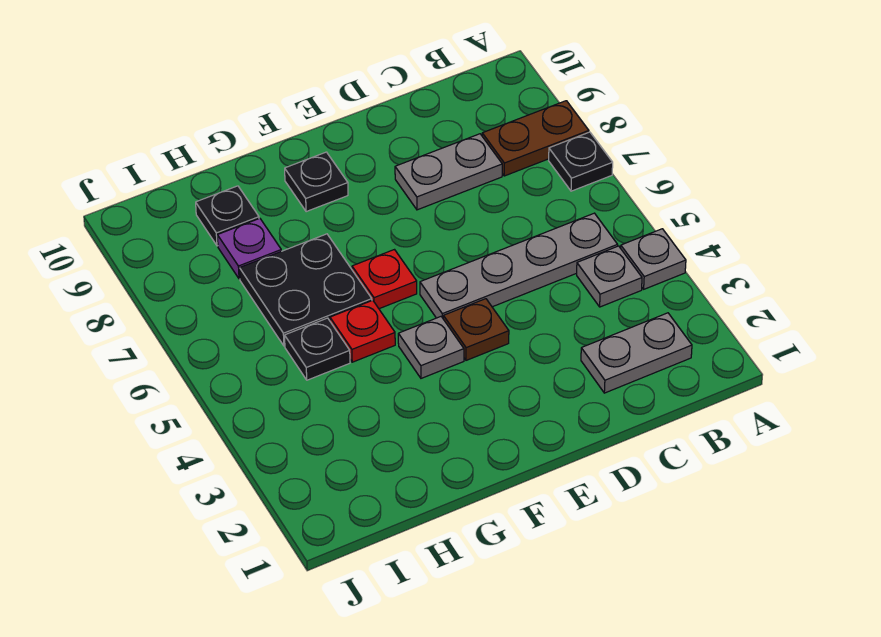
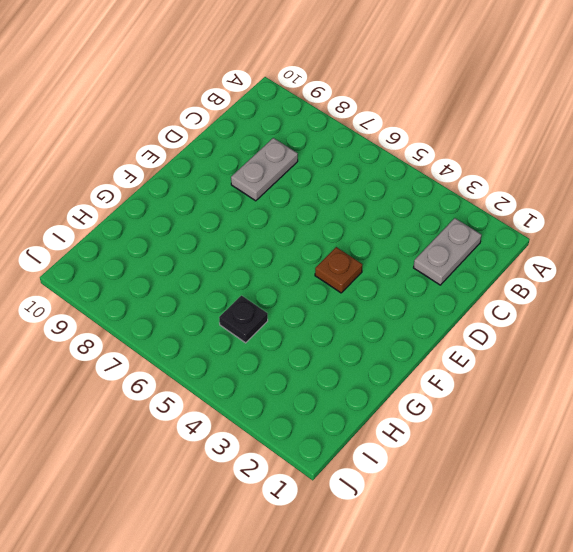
none -> grey 1x1 plate [621,229,686,289]
none -> black 1x1 plate [549,132,613,191]
none -> brown 1x2 plate [482,101,589,176]

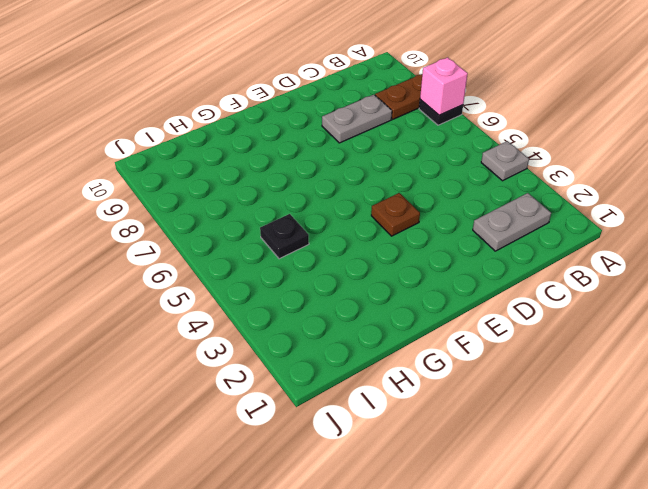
pink 1x1 brick [420,57,468,115] -> none
none -> grey 1x1 plate [577,246,642,307]
none -> grey 1x4 plate [420,213,618,318]
none -> grey 1x1 plate [398,317,464,378]

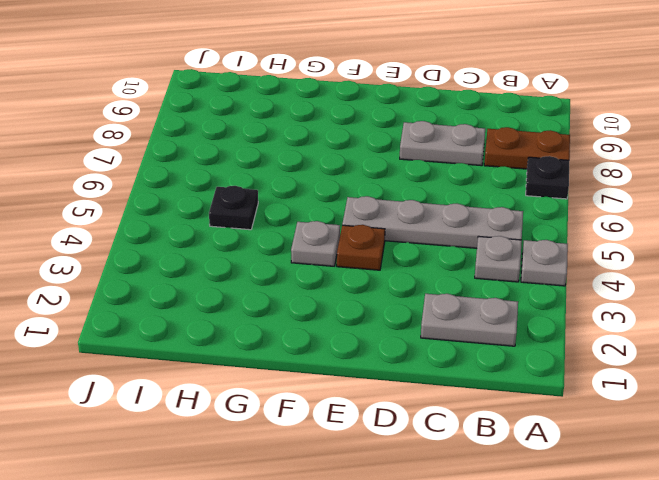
none -> red 1x1 plate [352,250,417,309]
none -> black 1x1 plate [285,152,348,212]
none -> red 1x1 plate [330,300,395,362]

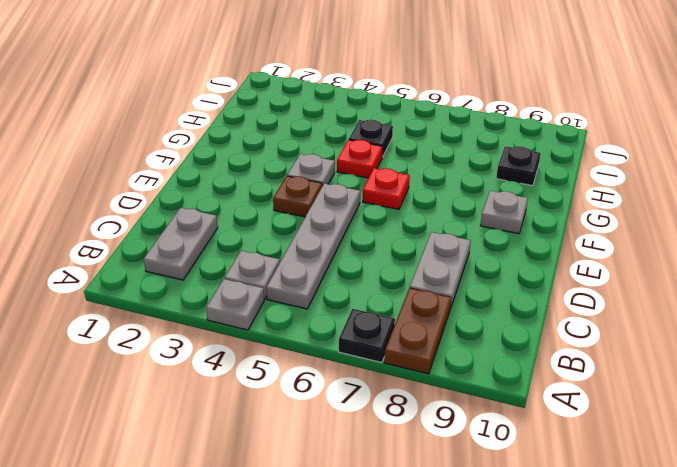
grey 1x1 plate [481,191,528,234] -> black 1x1 plate [285,152,348,212]
none -> black 2x2 plate [240,234,372,346]
none -> purple 1x1 plate [217,218,281,279]

